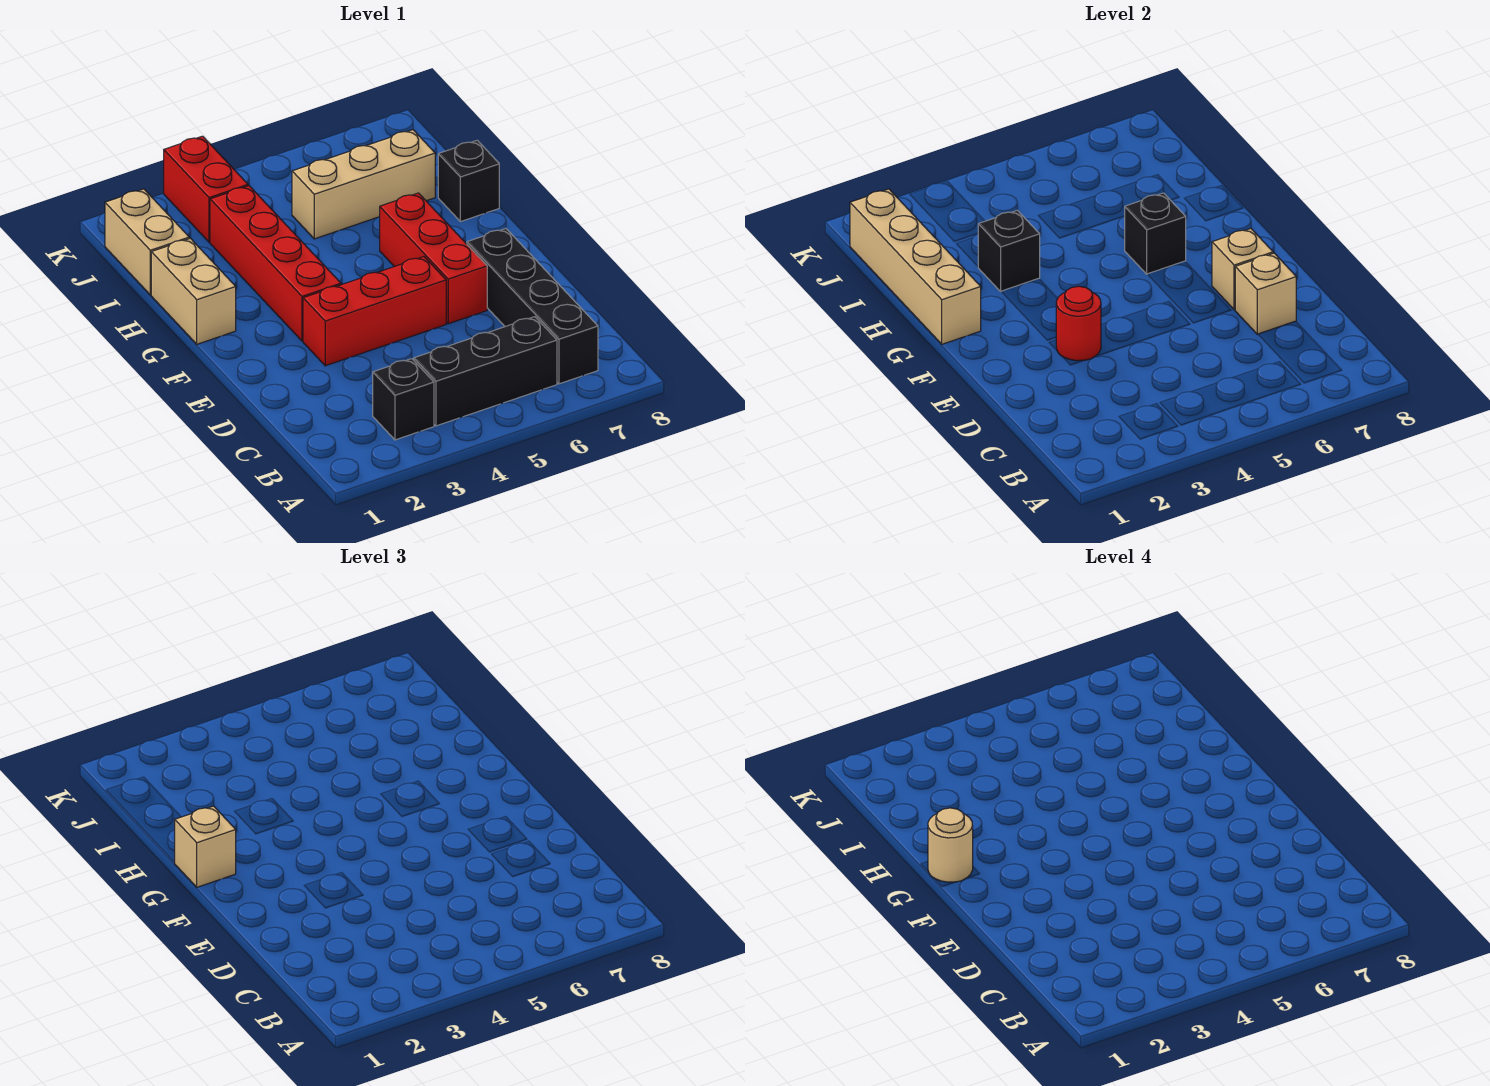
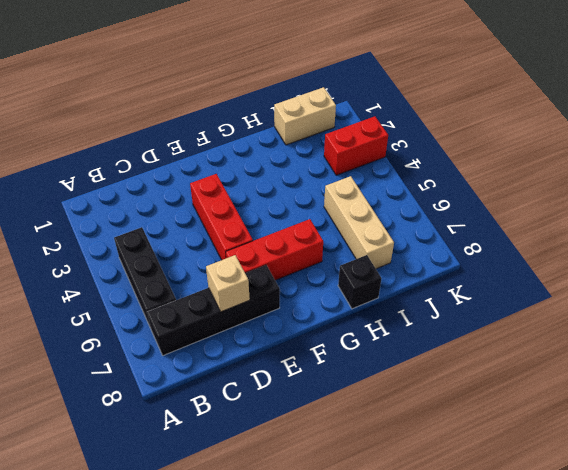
none -> black 1x1 brick [373,359,434,440]
none -> red 1x4 brick [210,186,341,341]
none -> tan 1x2 brick [151,238,236,344]

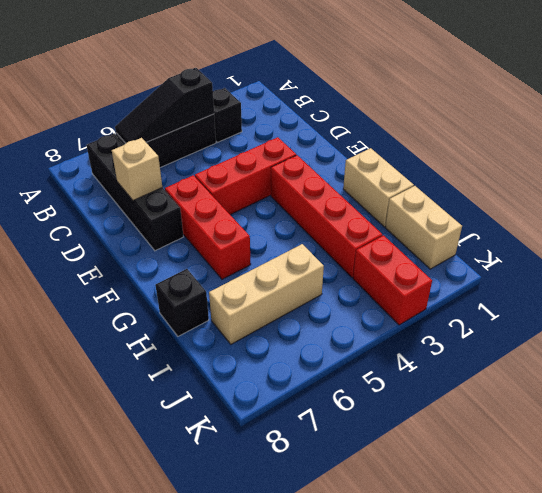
black 1x3 slope [115,68,214,143] -> none
none -> red 1x1 round brick [1056,286,1101,361]
none -> tan 1x1 brick [1212,229,1273,310]
none -> tan 1x4 brick [850,189,981,344]

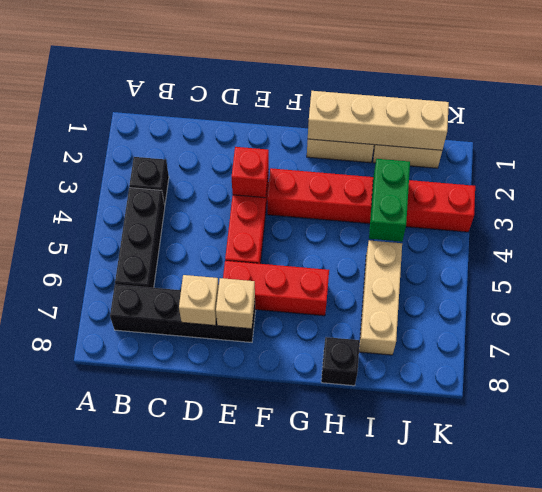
red 1x1 brick [231,147,269,198] -> red 1x1 round brick [1056,286,1101,361]
green 1x2 brick [369,159,410,242] -> none
none -> black 1x1 brick [1125,193,1186,274]
none -> black 1x1 brick [978,210,1040,291]
none -> tan 1x1 brick [175,806,236,887]

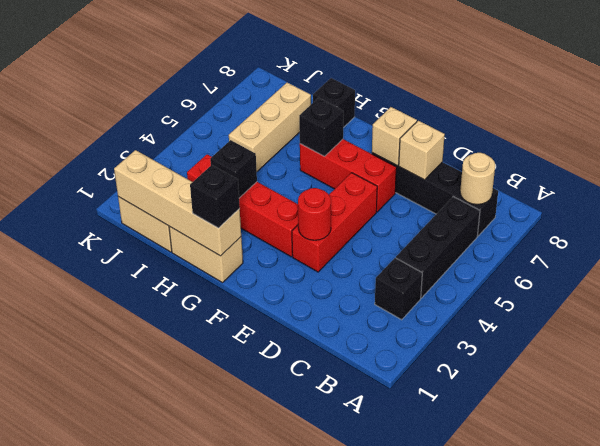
tan 1x1 round brick [460,153,495,204] -> tan 1x1 round brick moved to [928,808,973,882]
black 1x1 brick [190,165,240,228] -> tan 1x1 brick [175,806,236,887]
none -> red 1x2 brick [164,136,248,242]

